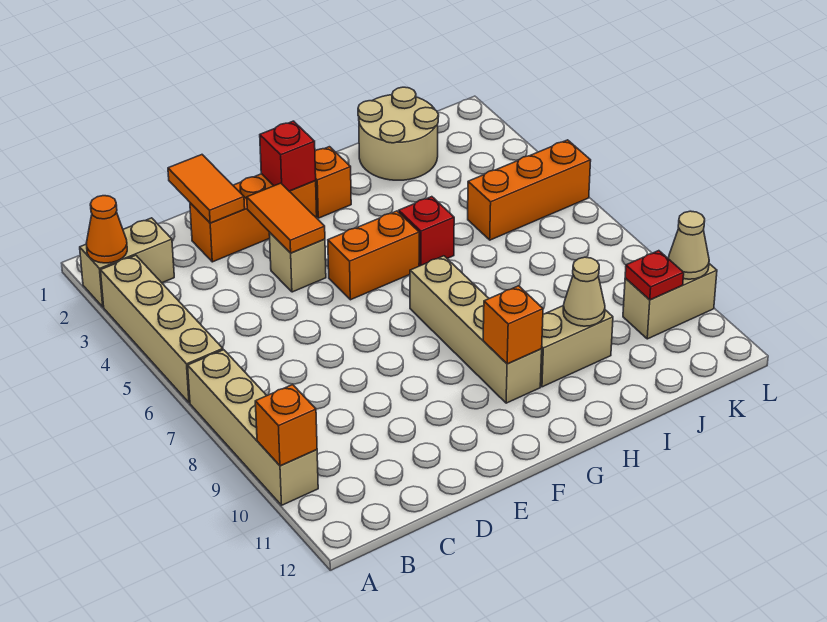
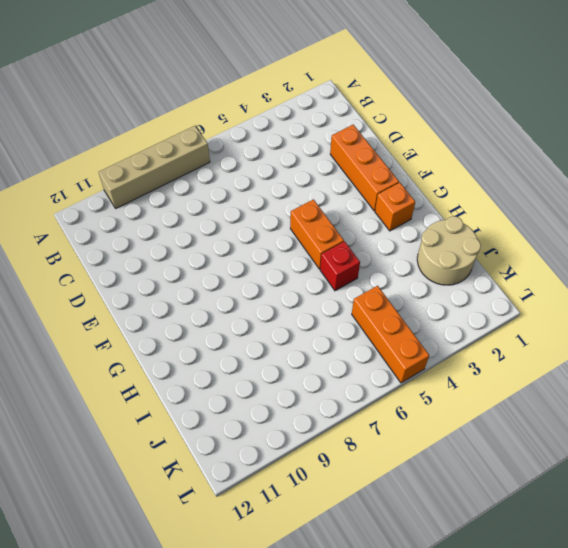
none -> tan 1x2 brick [80,218,174,307]
none -> tan 1x4 brick [101,255,223,403]
none -> tan 1x1 brick [269,232,326,292]

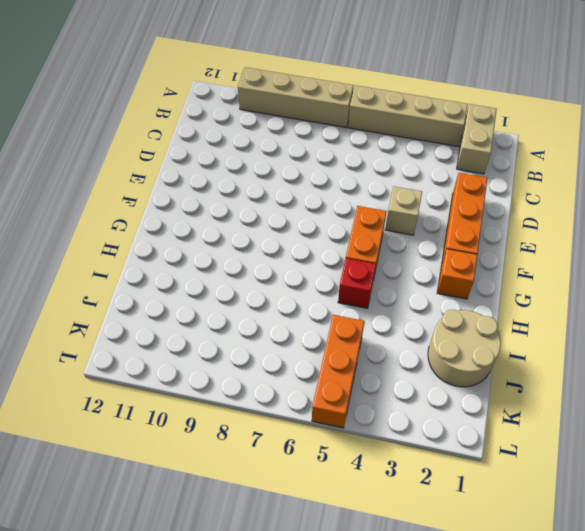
none -> tan 1x4 brick [410,256,542,403]
none -> tan 1x2 brick [540,306,613,387]
none -> tan 1x2 brick [623,264,717,339]

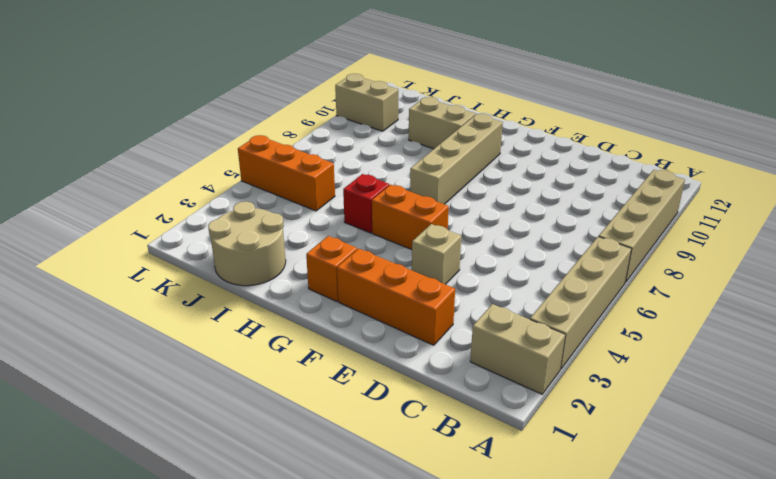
none -> orange 1x1 cone [86,196,127,263]
none -> orange 1x1 brick [255,385,317,466]
none -> orange 1x2 tile [168,155,245,223]

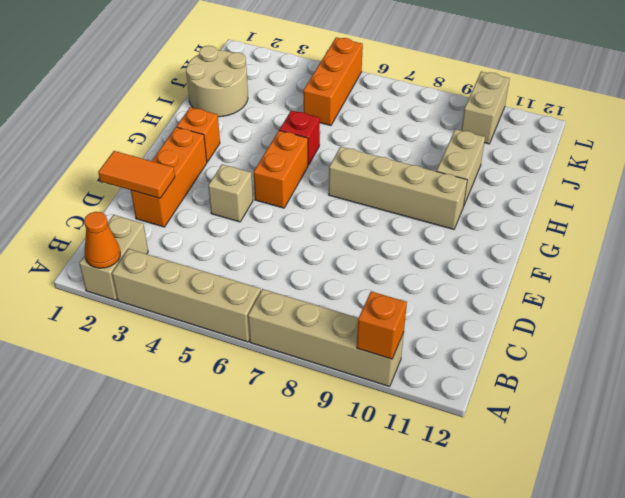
none -> orange 1x2 tile [247,183,325,253]
none -> red 1x1 brick [260,121,316,191]
none -> orange 1x1 brick [483,286,543,364]

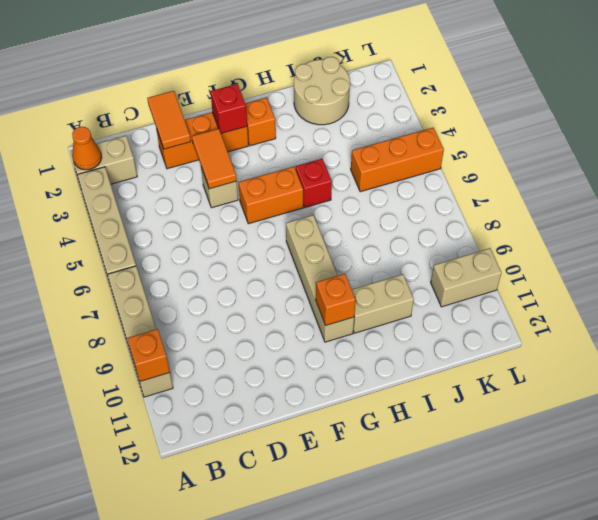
none -> tan 1x1 cone [563,257,605,326]
none -> red 1x1 plate [625,251,684,300]
none -> tan 1x1 cone [668,211,709,279]

